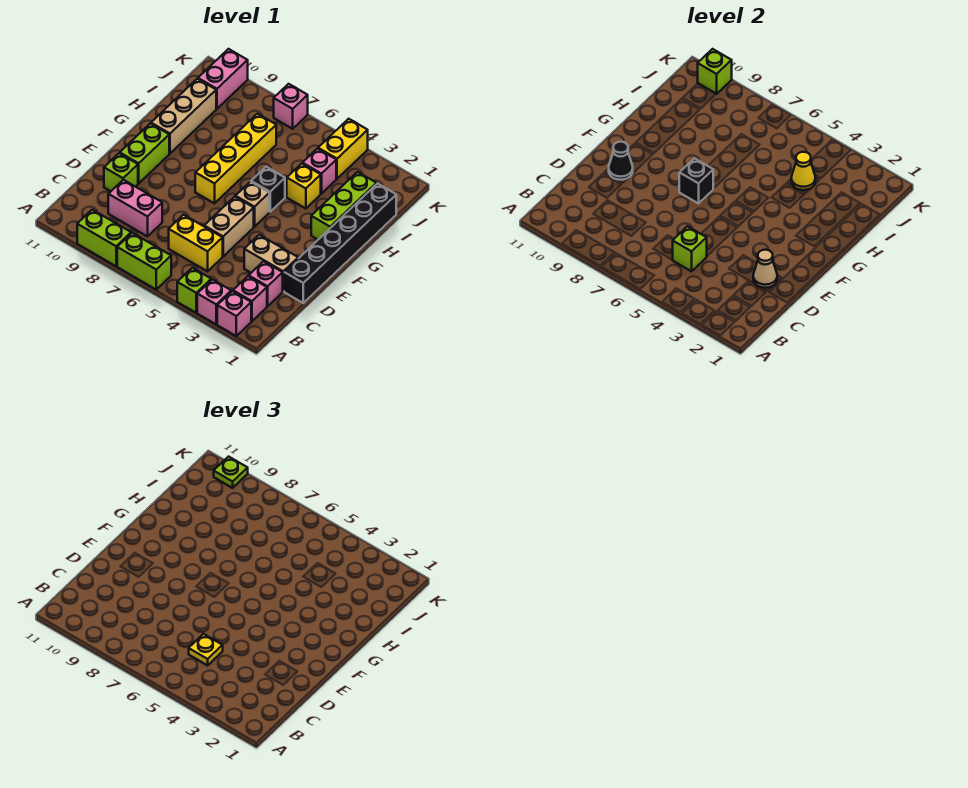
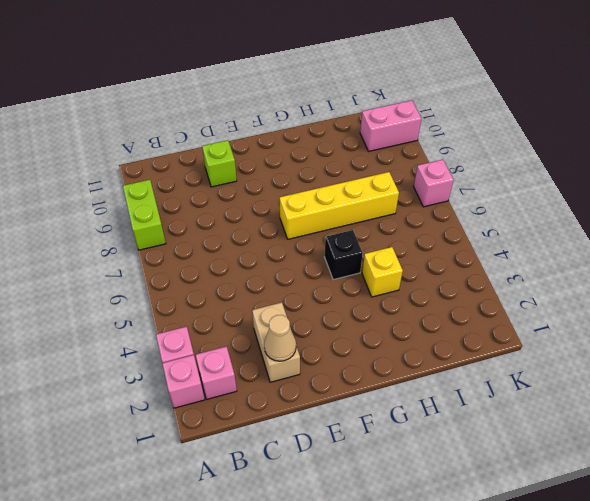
none -> lime 1x1 brick [177,268,211,313]
none -> lime 1x2 brick [117,233,171,289]
none -> pink 1x1 brick [249,261,283,306]
none -> yellow 1x2 brick [169,215,223,271]

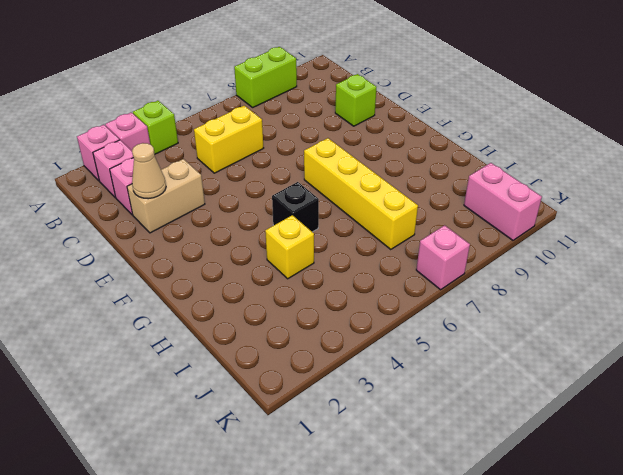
none -> lime 1x2 brick [117,233,171,289]
none -> pink 1x2 brick [108,180,162,236]
none -> black 1x6 brick [284,184,396,303]
none -> tan 1x2 brick [204,197,254,256]

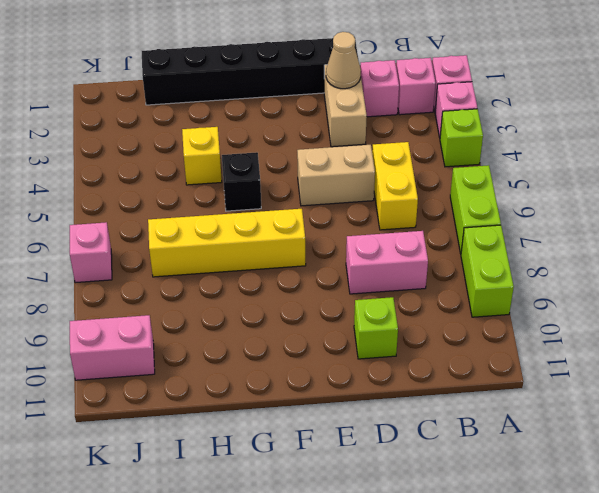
pink 1x2 brick [346,231,428,294] -> pink 1x2 brick turned to [108,180,162,236]
none -> lime 1x2 brick [120,123,169,183]
none -> tan 1x1 brick [235,182,269,227]
none -> lime 1x3 brick [311,172,376,240]
none -> tan 1x3 brick [151,79,216,153]

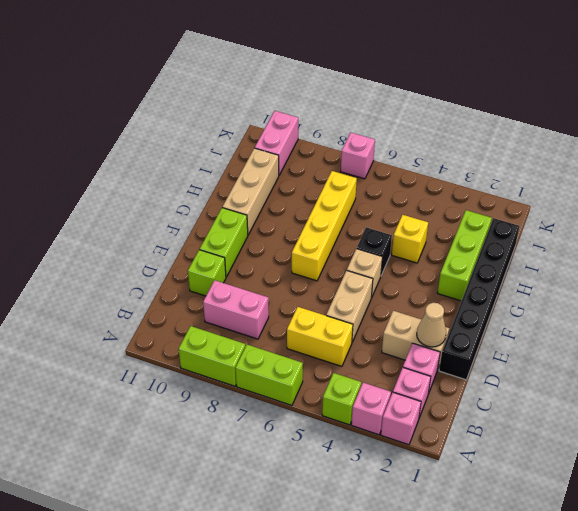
none -> pink 1x1 brick [302,149,336,194]
none -> yellow 1x2 brick [318,119,368,179]
none -> lime 1x1 brick [673,226,707,271]
none -> black 1x1 cone [609,142,633,180]

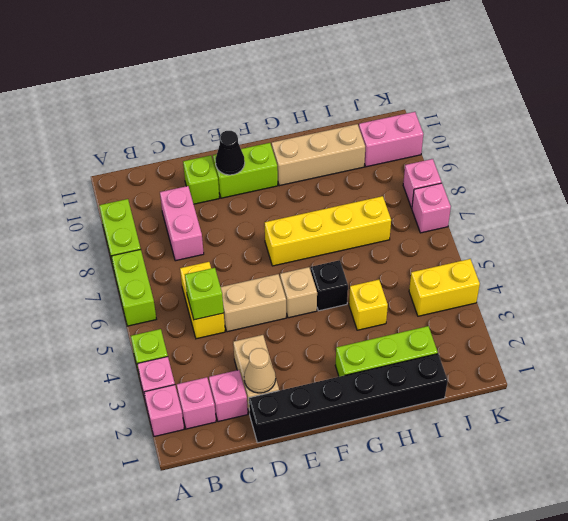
pink 1x1 brick [403,159,442,208] -> pink 1x1 brick moved to [302,149,336,194]
none -> black 1x1 brick [679,158,713,203]
none -> yellow 1x1 cone [791,152,816,190]
none -> lime 1x1 brick [698,49,732,94]
none -> yellow 1x1 plate [189,634,223,665]

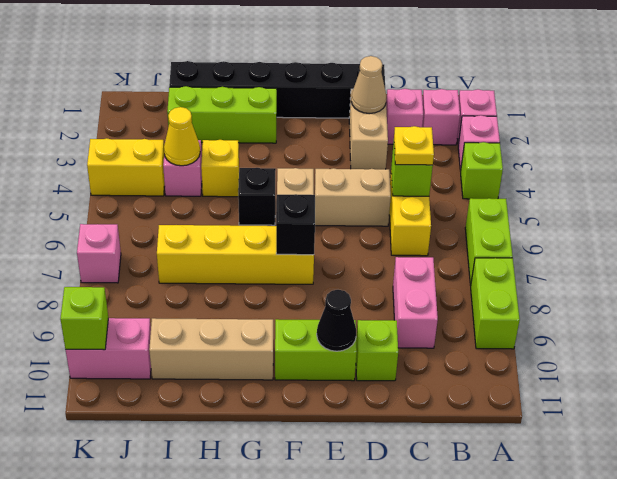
none -> lime 1x1 plate [214,457,248,488]

